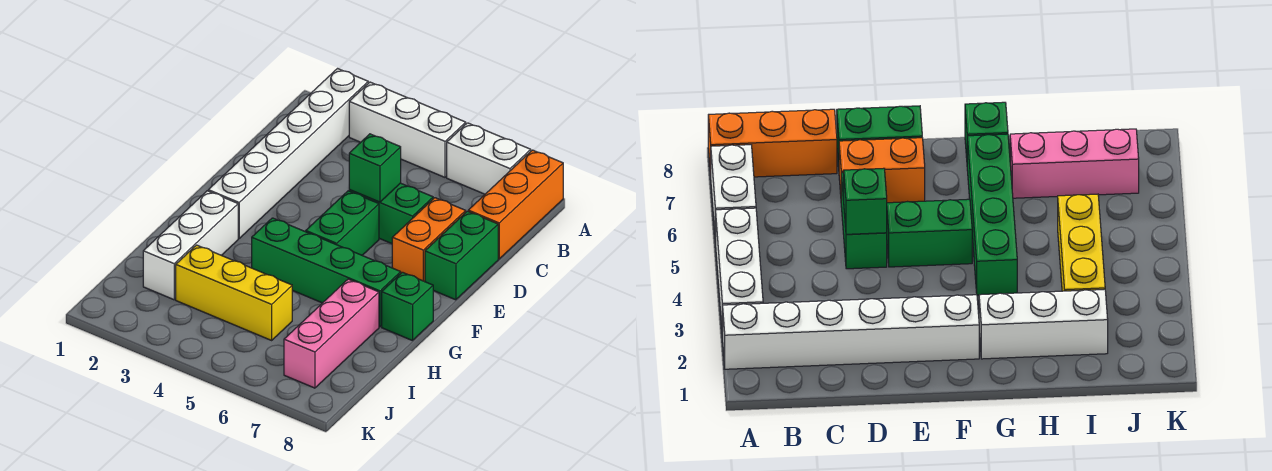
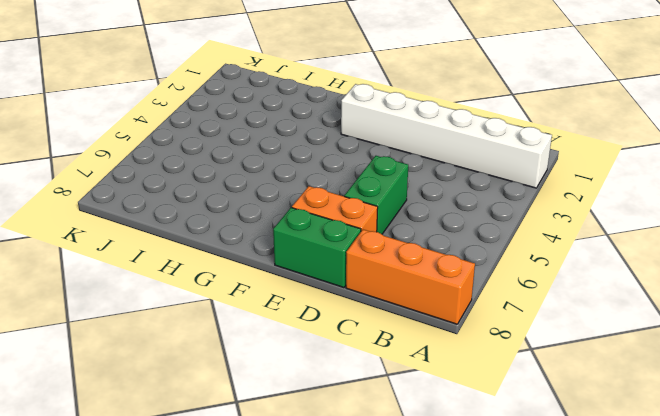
none -> white 1x3 brick [349,82,466,177]
none -> white 1x2 brick [447,123,531,194]
none -> green 1x2 brick [306,191,379,255]

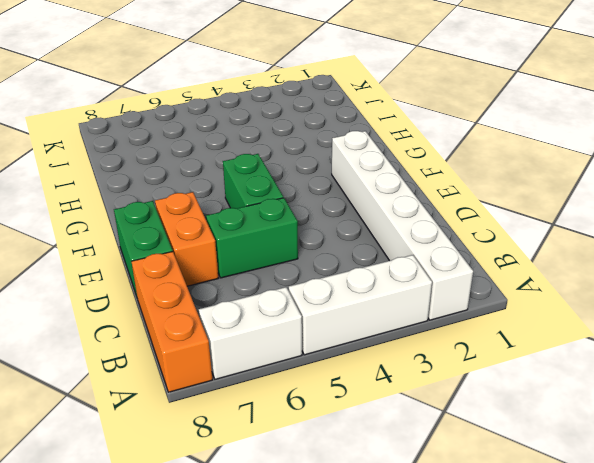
none -> white 1x3 brick [143,191,238,300]
none -> green 1x4 brick [252,218,401,327]
none -> green 1x1 brick [382,272,433,341]

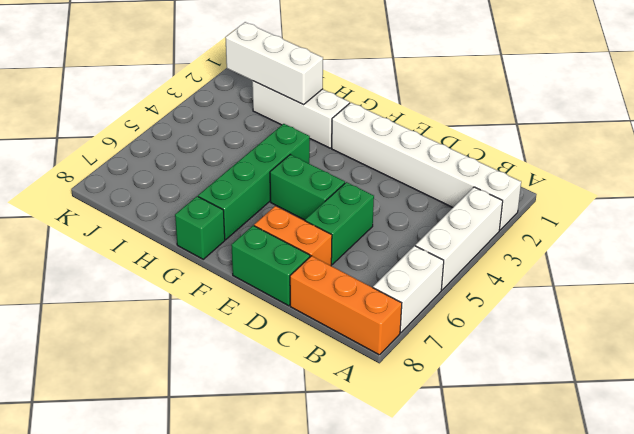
white 1x3 brick [225,22,323,105] -> none
none -> pink 1x3 brick [284,279,379,388]
none -> yellow 1x3 brick [176,245,292,340]
none -> green 1x1 brick [349,134,401,202]

